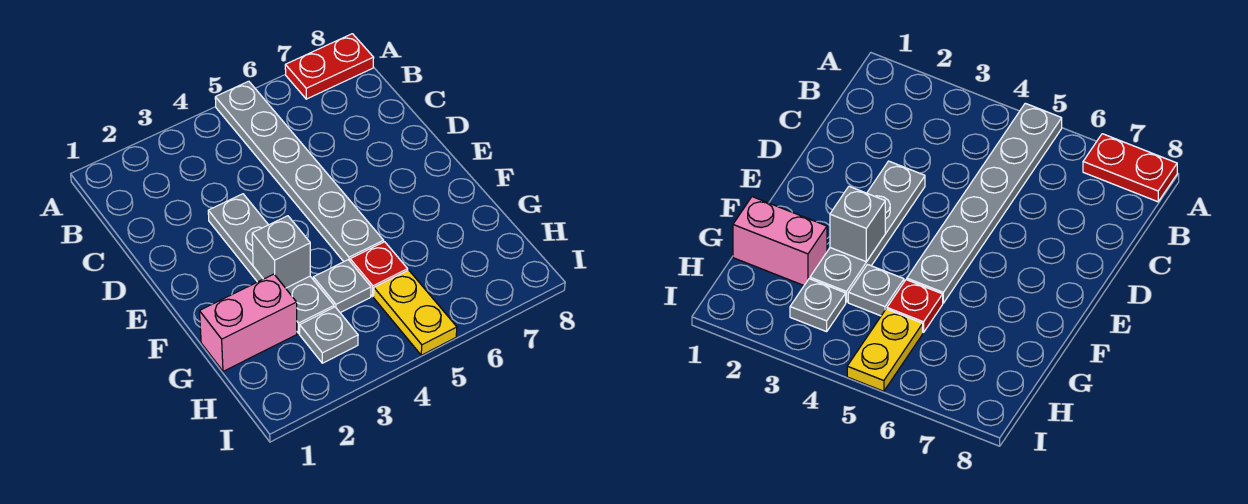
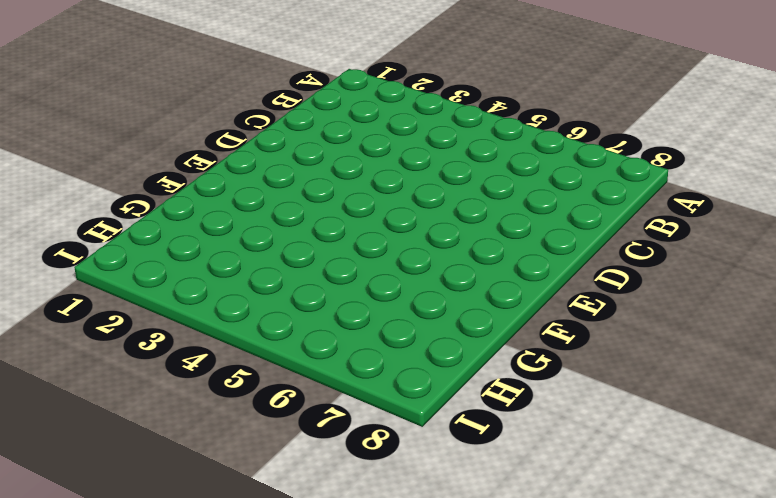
none -> grey 1x6 plate [215,81,384,262]
none -> red 1x2 plate [285,34,374,99]

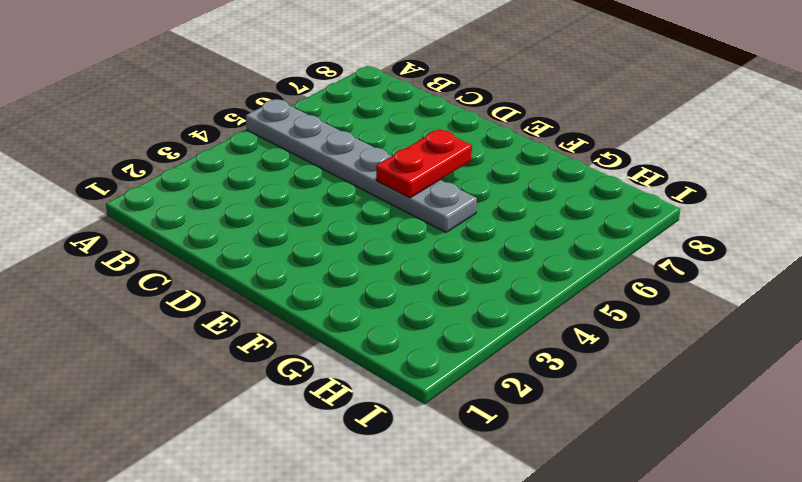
red 1x2 plate [376,130,472,198] -> red 1x2 plate moved to [285,34,374,99]
none -> grey 1x4 plate [208,194,334,333]
none -> pink 1x2 brick [200,274,297,371]

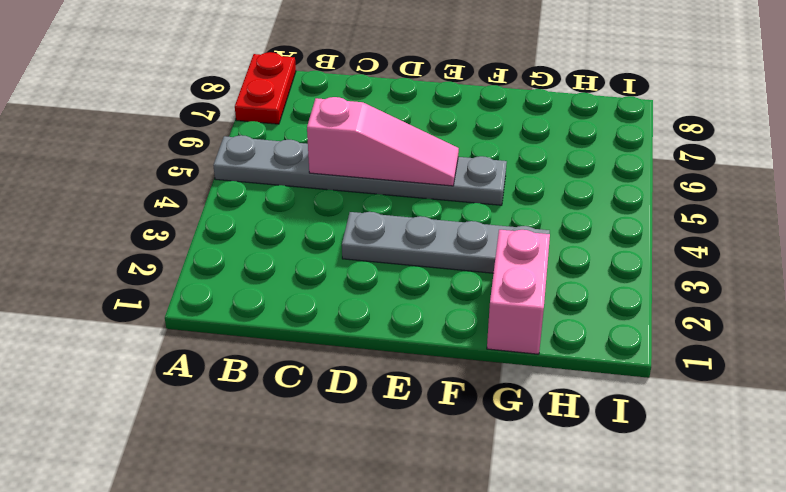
pink 1x3 slope [307,97,459,186] -> none
none -> grey 1x1 plate [313,260,371,313]
none -> red 1x1 plate [350,242,408,296]

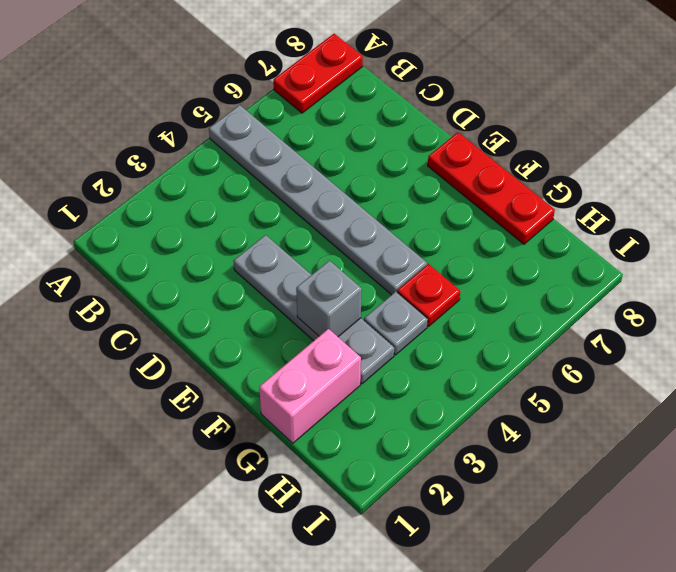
red 1x3 plate [428,132,555,244] -> none
none -> grey 1x1 plate [300,307,358,363]
none -> yellow 1x2 plate [374,270,457,355]

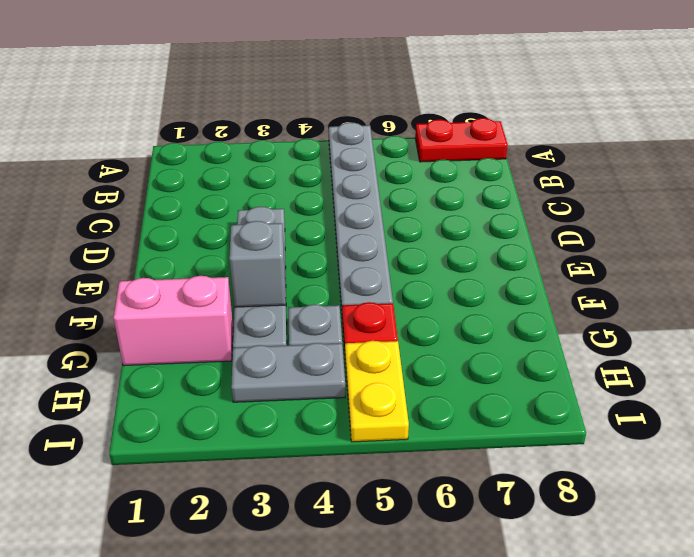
grey 1x2 plate [231,343,345,402] -> grey 1x1 plate [300,307,358,363]

